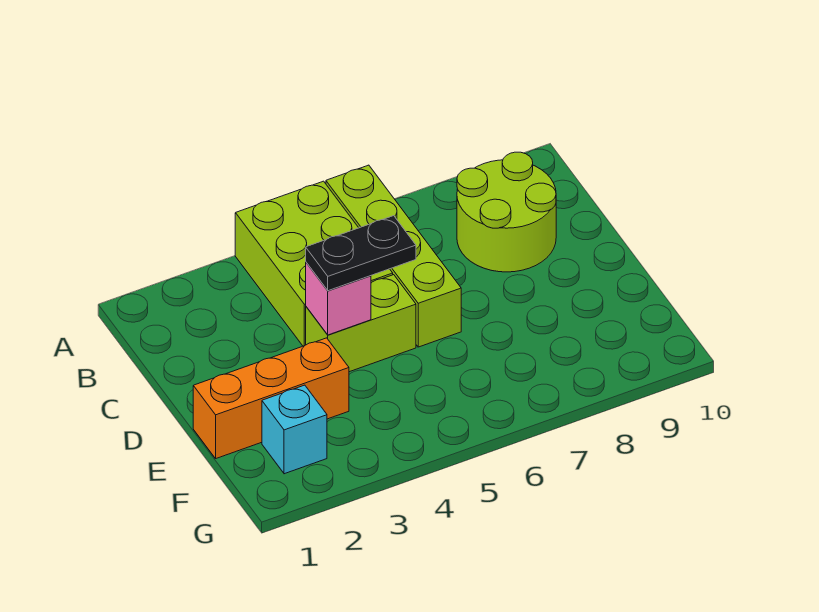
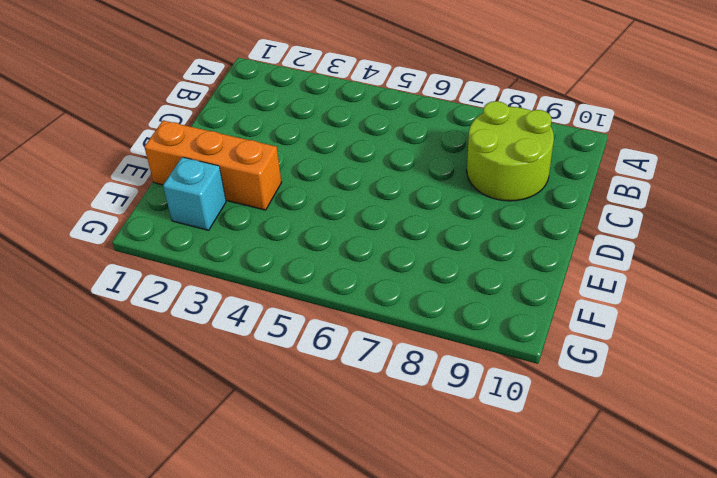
none -> lime 2x3 brick [235,181,393,346]
none -> lime 1x4 brick [326,165,461,347]

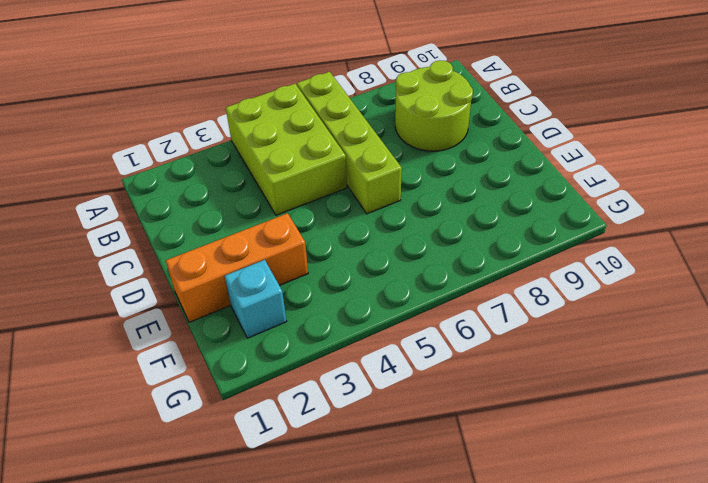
none -> lime 1x2 brick [306,275,416,372]
none -> pink 1x1 brick [306,263,371,335]

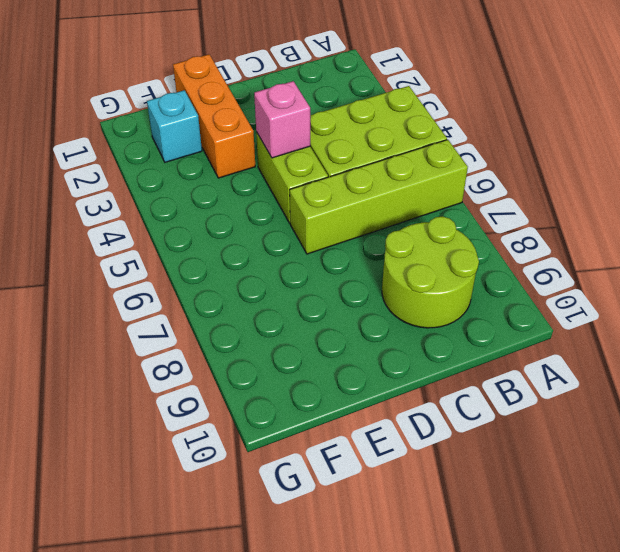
none -> black 1x2 plate [306,216,416,291]

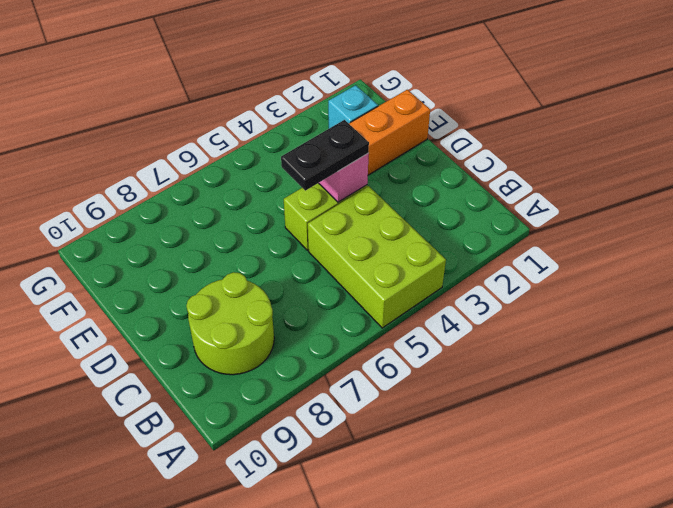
none -> lime 1x4 brick [326,165,461,347]

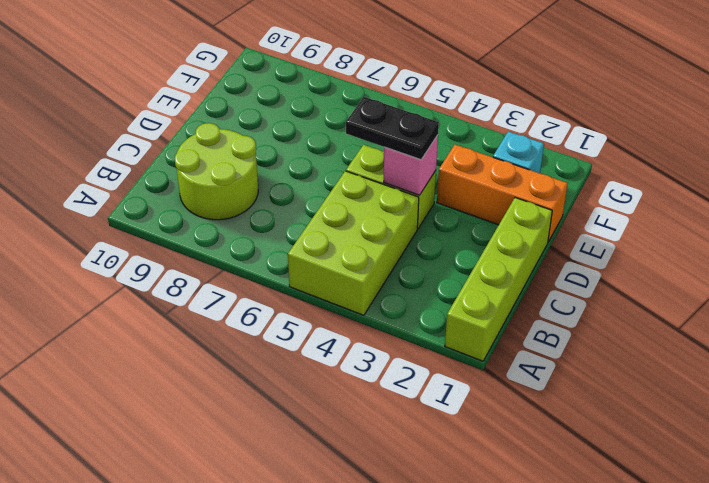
lime 1x4 brick [445,198,552,361] -> lime 1x4 brick moved to [326,165,461,347]

